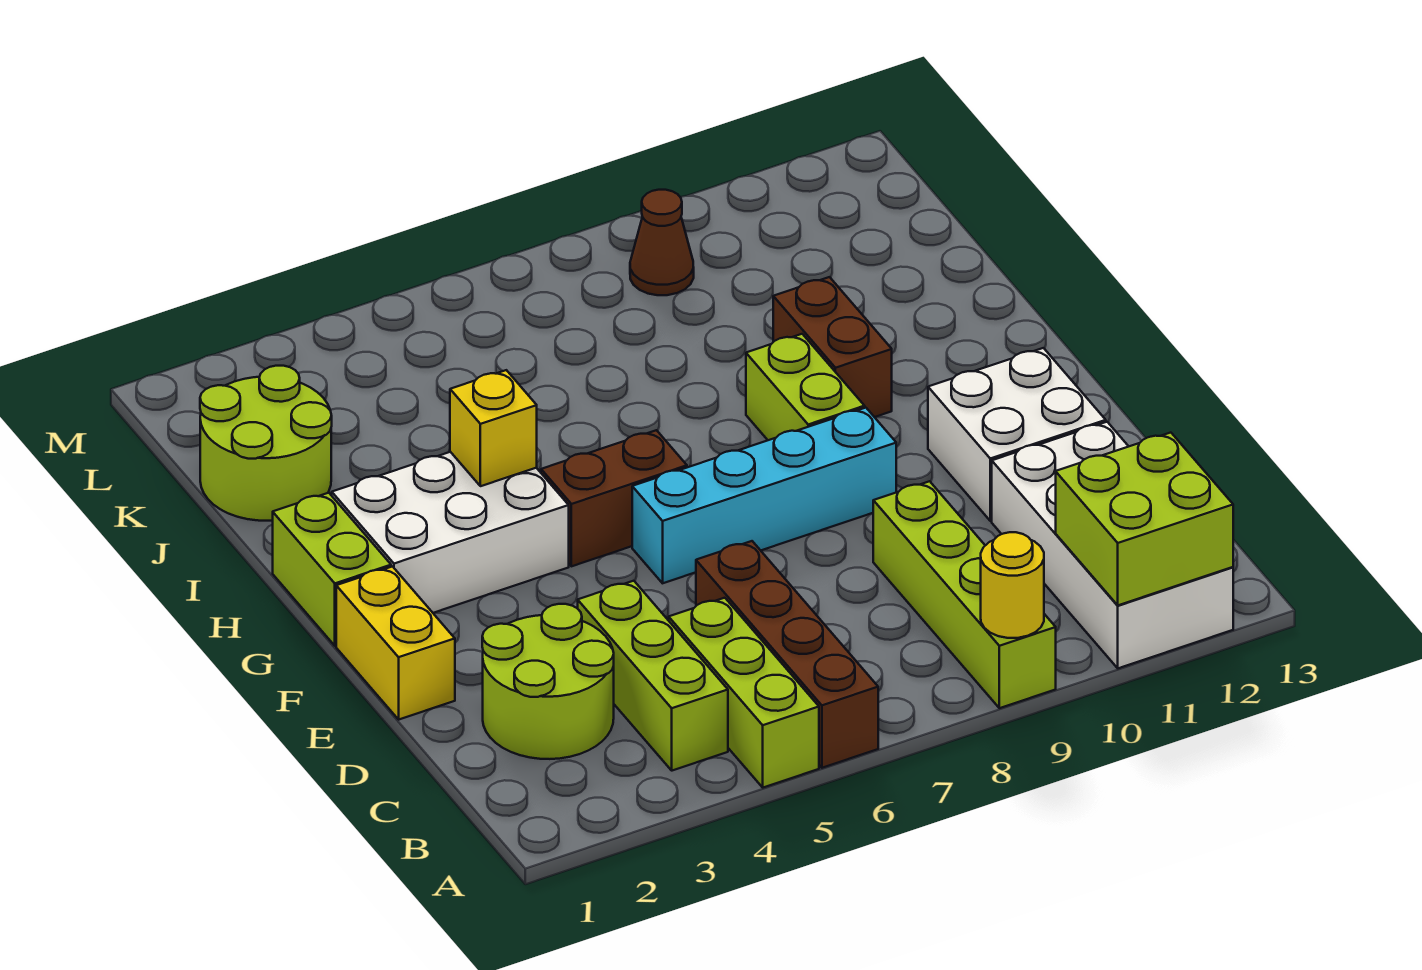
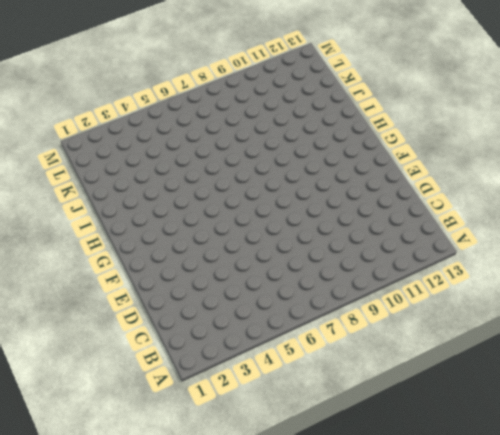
none -> lime 1x3 brick [669,598,819,788]
none -> brown 1x4 brick [696,541,878,768]
none -> lime 1x4 brick [873,481,1056,708]

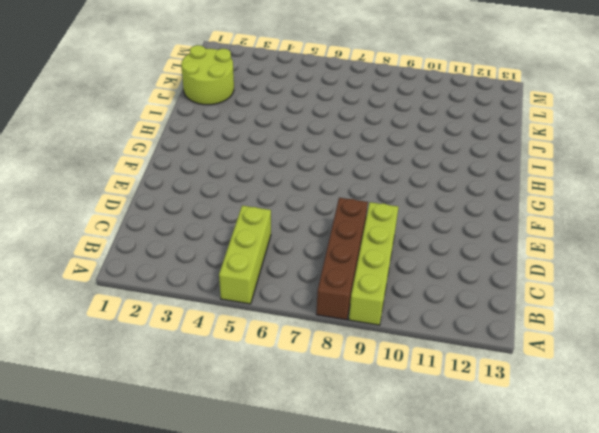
brown 1x4 brick [316,198,368,320] -> brown 1x4 brick moved to [696,541,878,768]
none -> white 2x4 brick [992,422,1233,668]
none -> lime 1x3 brick [578,581,728,771]
none -> lime 2x2 round brick [482,604,614,759]

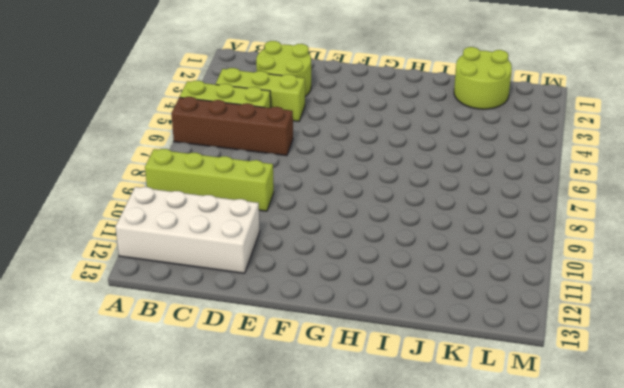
none -> yellow 1x2 brick [336,567,455,719]
none -> white 2x2 brick [928,348,1106,521]
none -> cyan 1x4 brick [632,408,896,583]

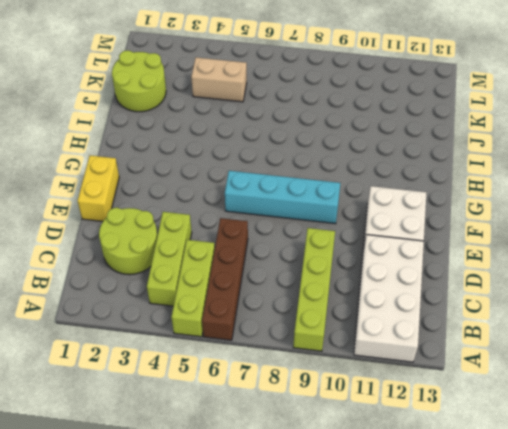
tan 1x2 brick [191,57,247,102] -> none
none -> lime 1x2 brick [273,493,391,646]
none -> white 2x3 brick [332,452,569,613]
none -> brown 1x2 brick [541,430,687,566]

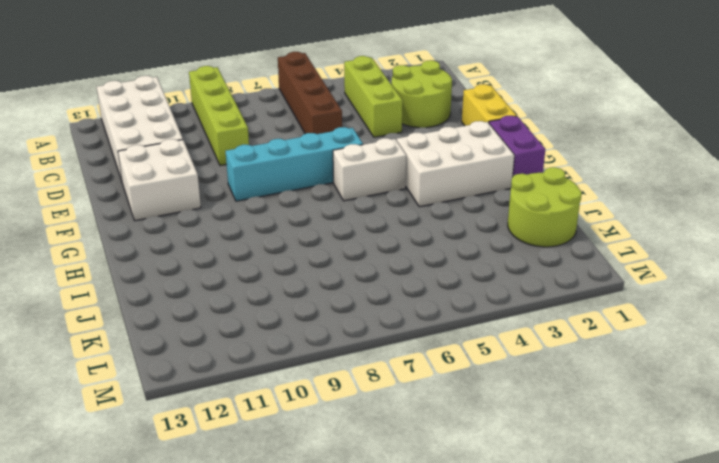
purple 1x2 brick [489,116,545,176] -> lime 1x2 brick [273,493,391,646]
white 1x2 brick [333,138,406,201] -> brown 1x2 brick [541,430,687,566]
none -> lime 1x3 brick [669,598,819,788]
none -> lime 1x2 brick [746,334,865,440]
none -> brown 1x2 brick [773,277,892,417]

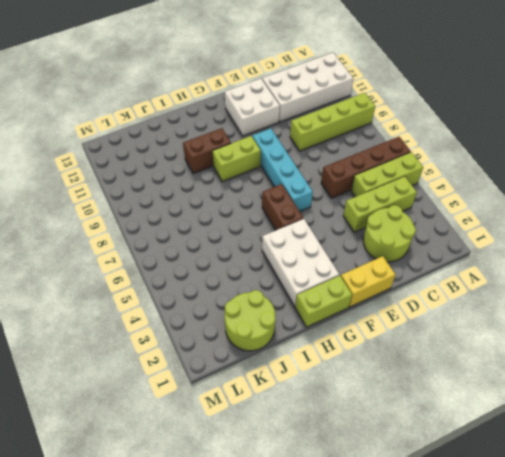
none -> brown 1x1 cone [630,190,694,295]
none -> yellow 1x1 round brick [981,532,1044,638]
none -> lime 2x2 brick [1056,433,1233,605]

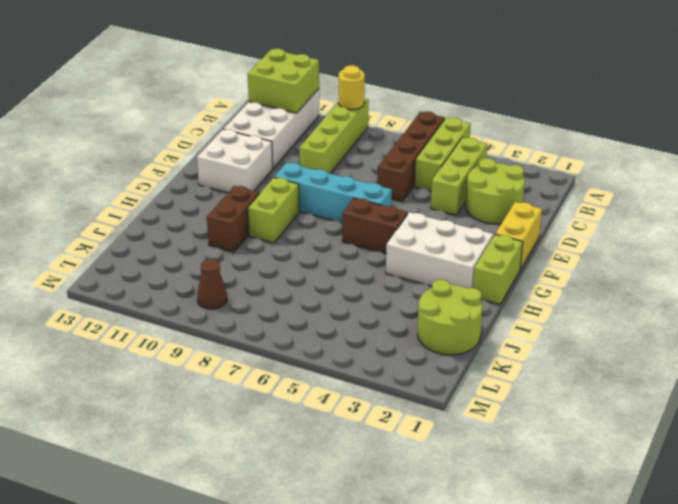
none -> yellow 1x1 brick [450,370,537,486]

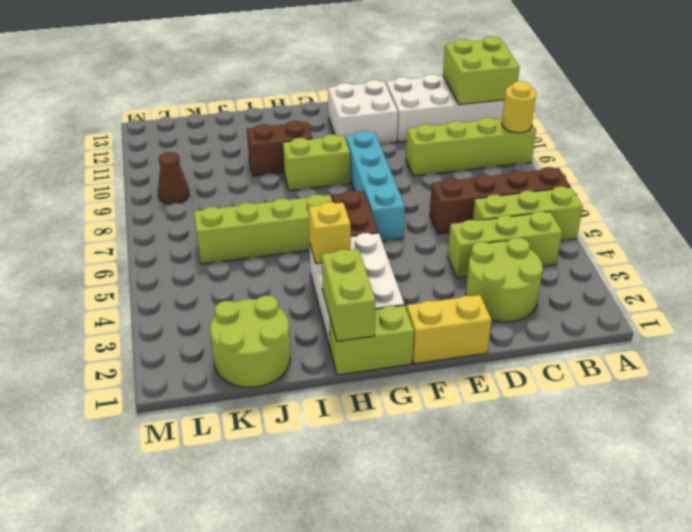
lime 1x2 brick [322,249,376,341] -> none
lime 1x4 brick [194,195,332,264] -> none

